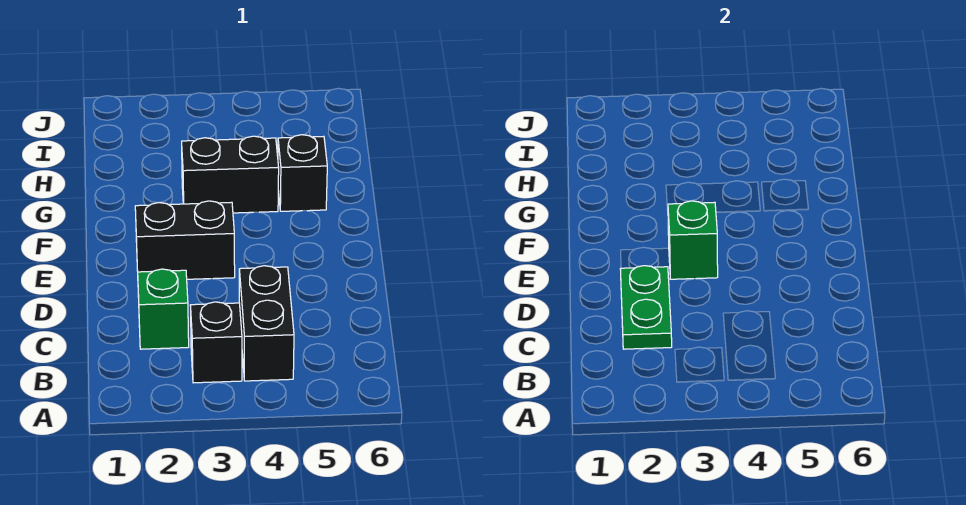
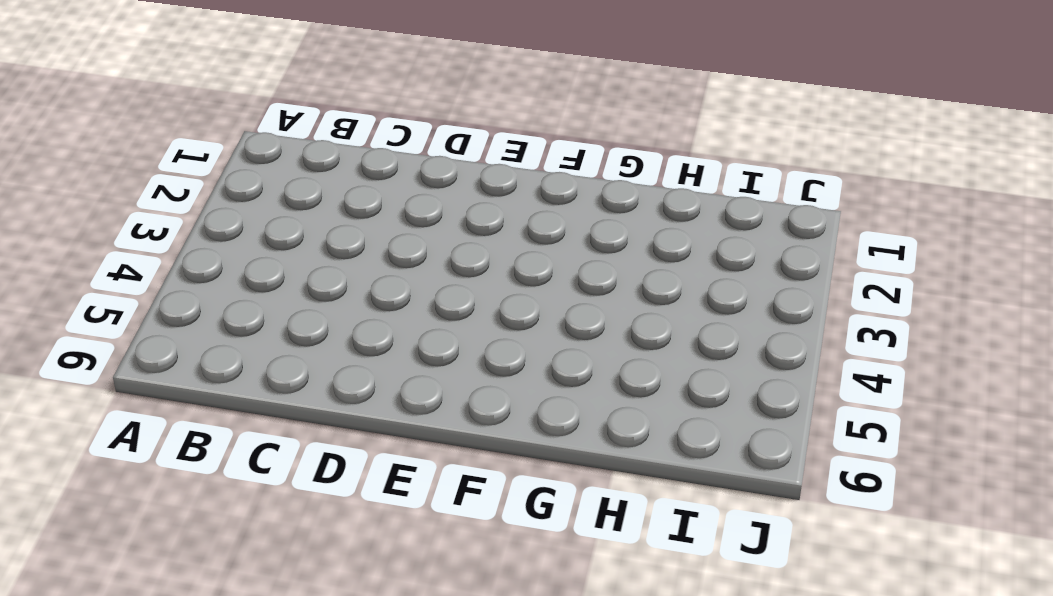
none -> black 1x1 brick [191,302,242,383]
none -> black 1x2 brick [239,266,294,381]

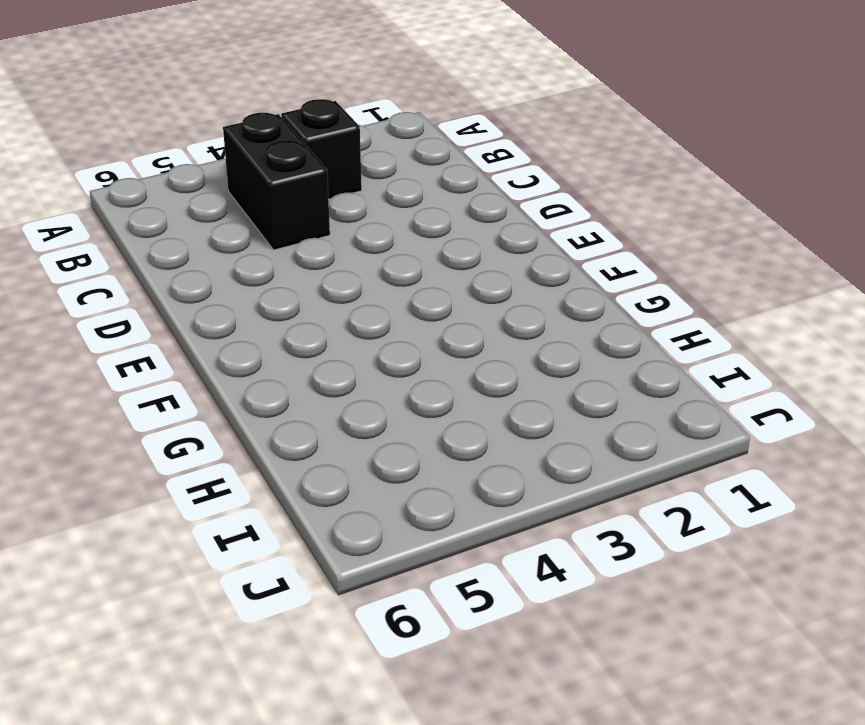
none -> green 1x1 brick [138,269,189,349]
none -> black 1x2 brick [135,201,235,279]

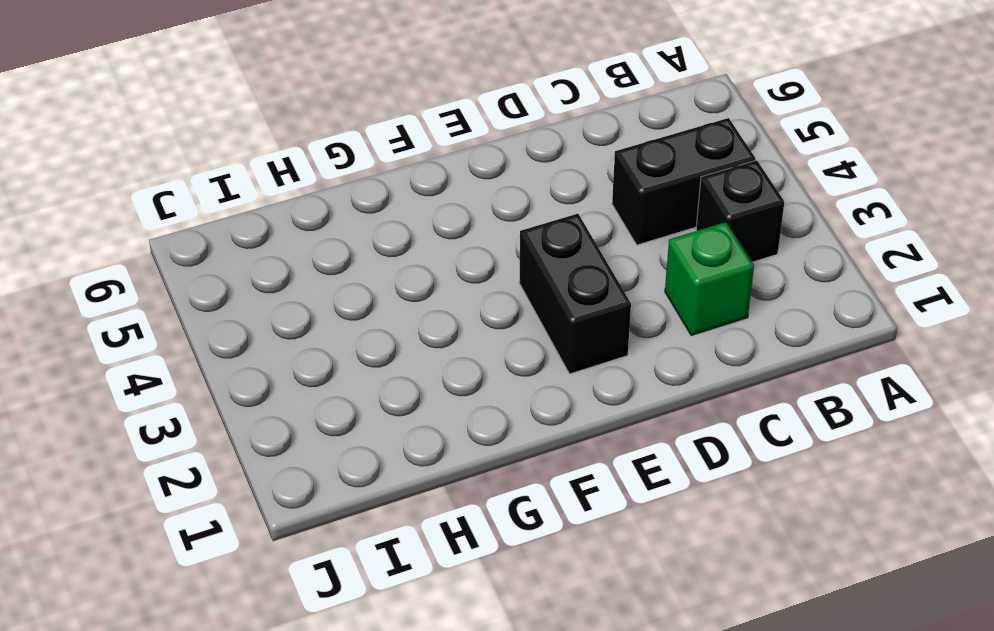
none -> black 1x2 brick [182,136,279,213]
none -> black 1x1 brick [278,135,327,211]

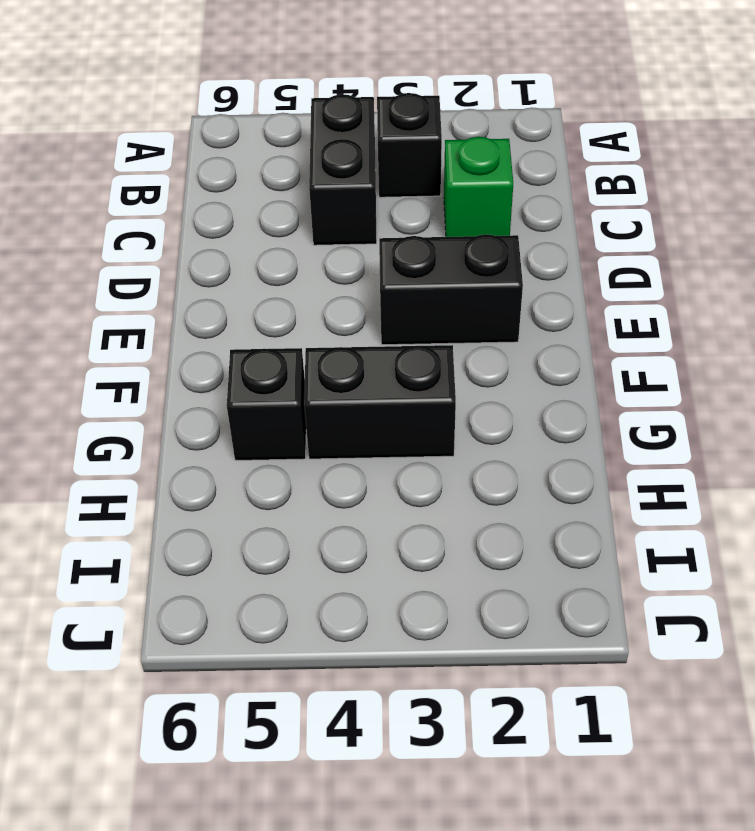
none -> green 1x2 plate [620,266,672,349]
none -> green 1x1 brick [668,201,718,279]

